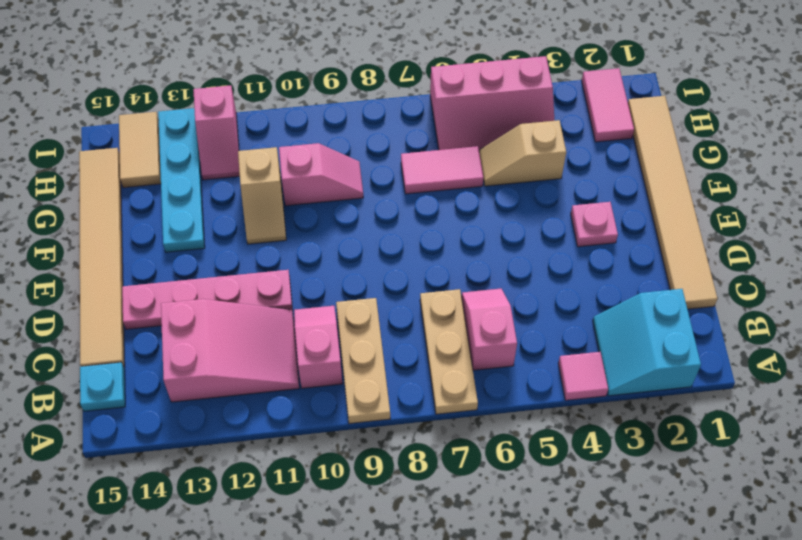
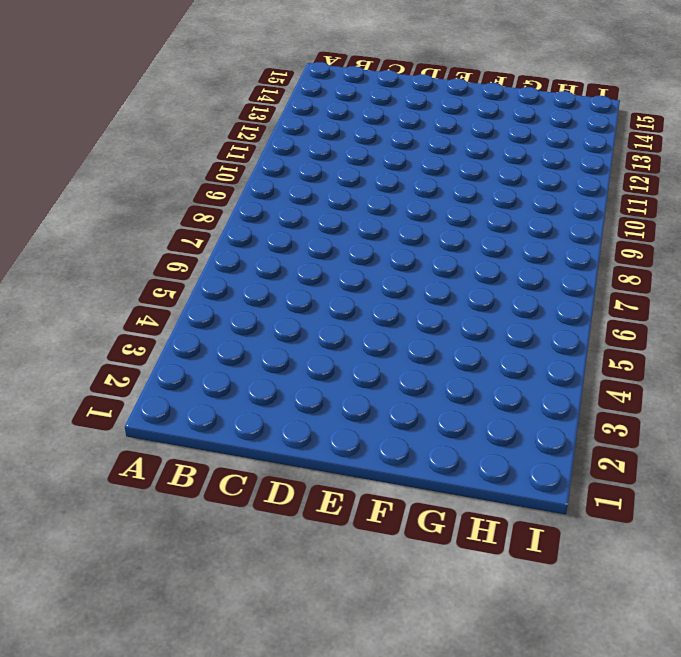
none -> cyan 2x2 slope [593,289,701,396]
none -> pink 1x1 tile [558,352,608,400]
none -> tan 1x3 plate [420,289,478,414]

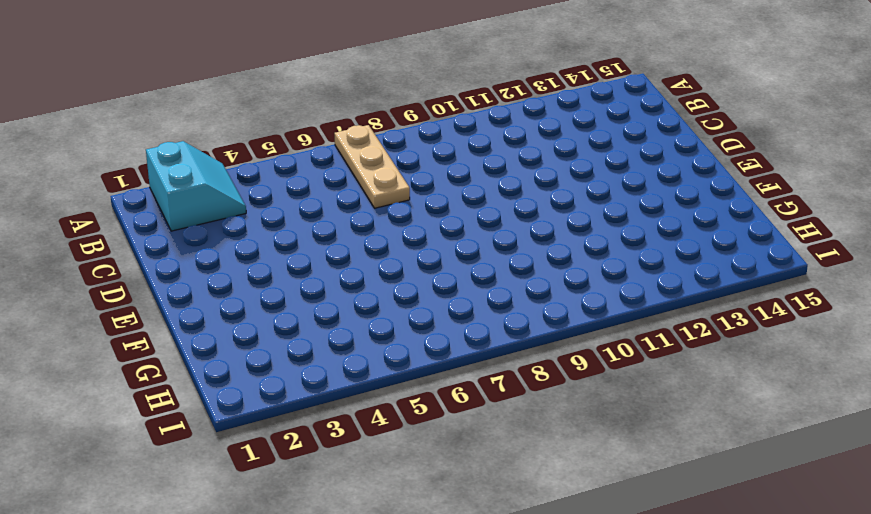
none -> pink 1x1 tile [558,352,608,400]
none -> tan 1x3 plate [336,298,390,424]
none -> pink 1x2 slope [462,288,517,370]

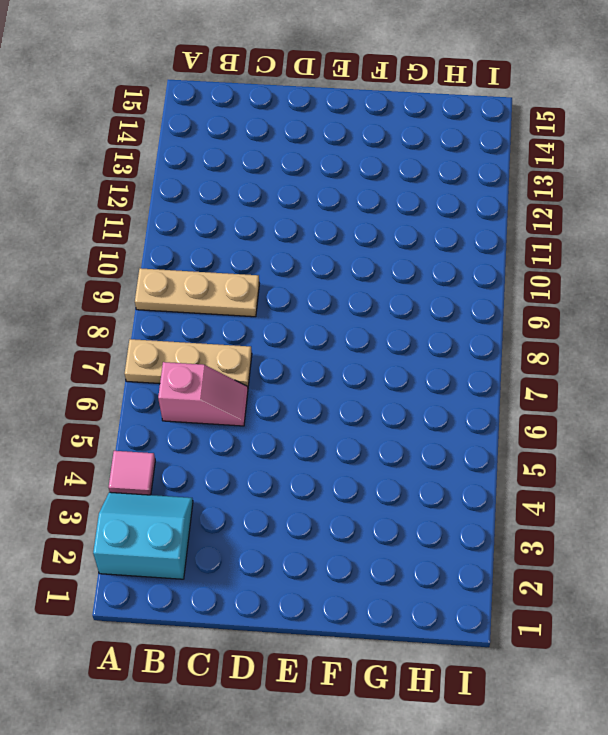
none -> pink 1x2 slope [294,306,342,388]
none -> pink 2x3 slope [161,299,299,402]
none -> cyan 1x1 plate [80,362,125,411]

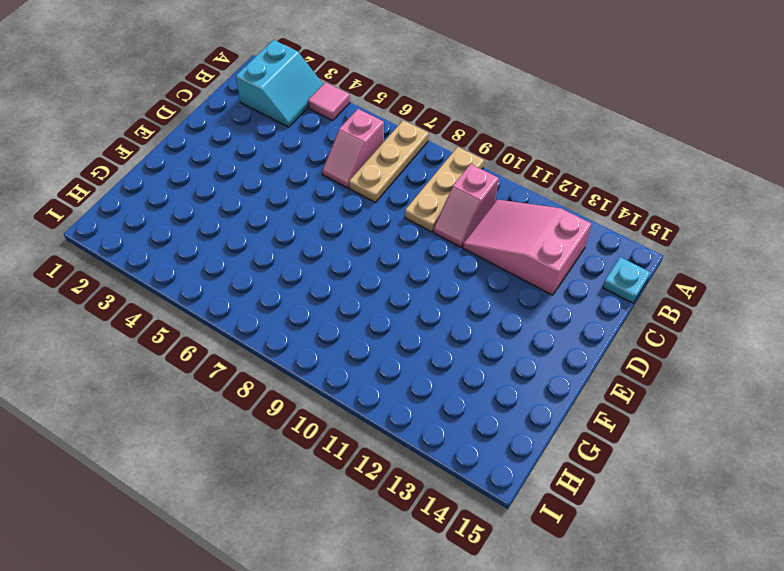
none -> tan 1x6 tile [628,96,717,309]
none -> tan 1x6 tile [79,148,125,367]
none -> pink 1x4 plate [122,270,292,329]

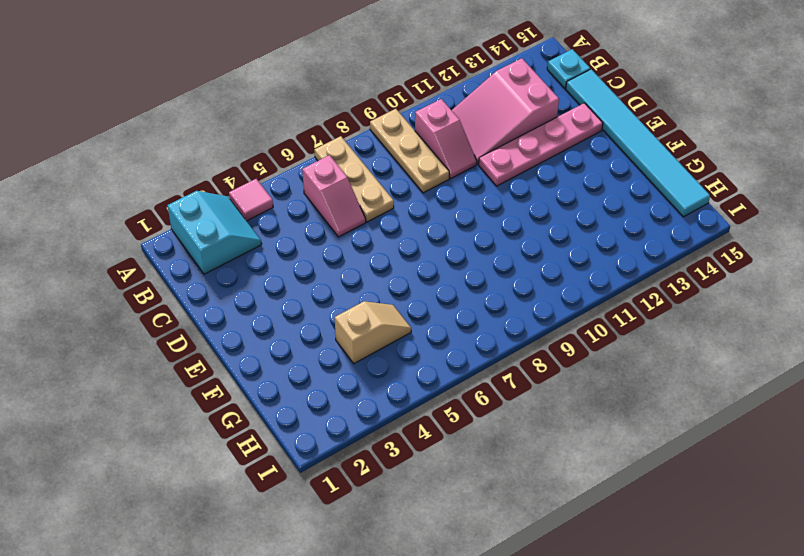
cyan 1x6 tile [566,69,710,217] -> tan 1x6 tile [79,148,125,367]
none -> tan 1x6 tile [628,96,717,309]
none -> pink 1x1 plate [571,202,618,247]
none -> tan 1x2 slope [238,147,286,244]

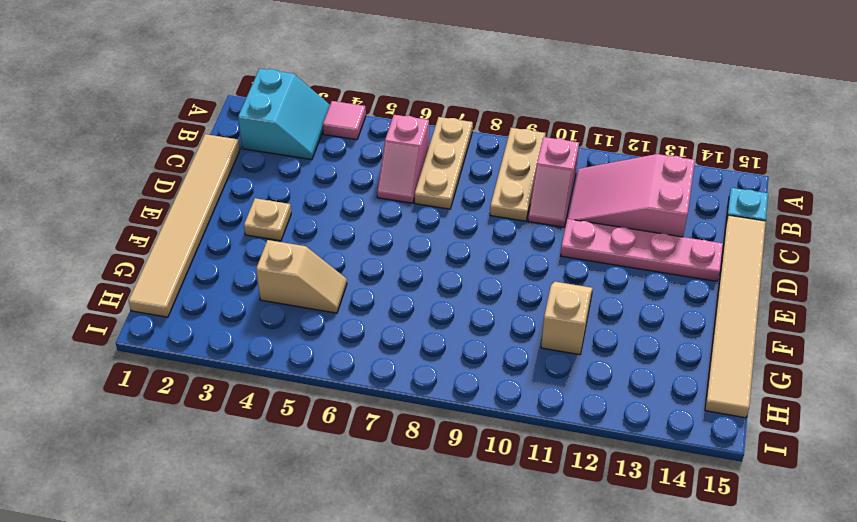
tan 1x1 plate [244,198,291,241] -> pink 1x1 plate [571,202,618,247]
none -> cyan 1x4 plate [158,108,205,252]
none -> pink 1x2 tile [401,146,483,194]
none -> pink 1x2 slope [279,143,363,206]

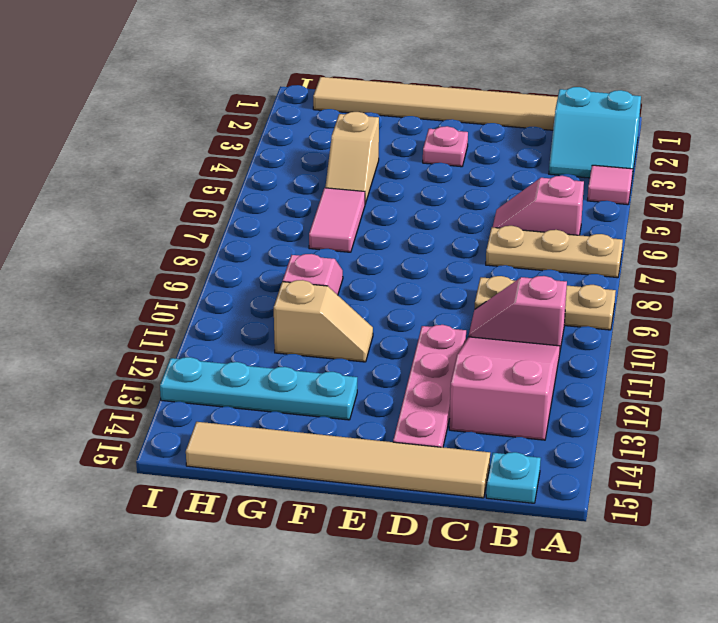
none -> pink 1x2 tile [582,68,634,142]
none -> pink 2x3 slope [430,56,555,151]
none -> pink 1x2 slope [193,86,240,180]

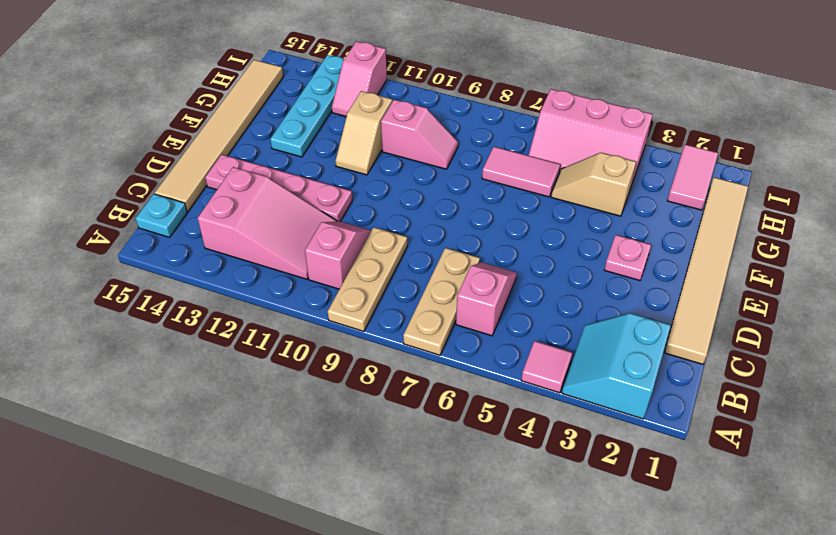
none -> tan 1x2 tile [119,112,161,188]

